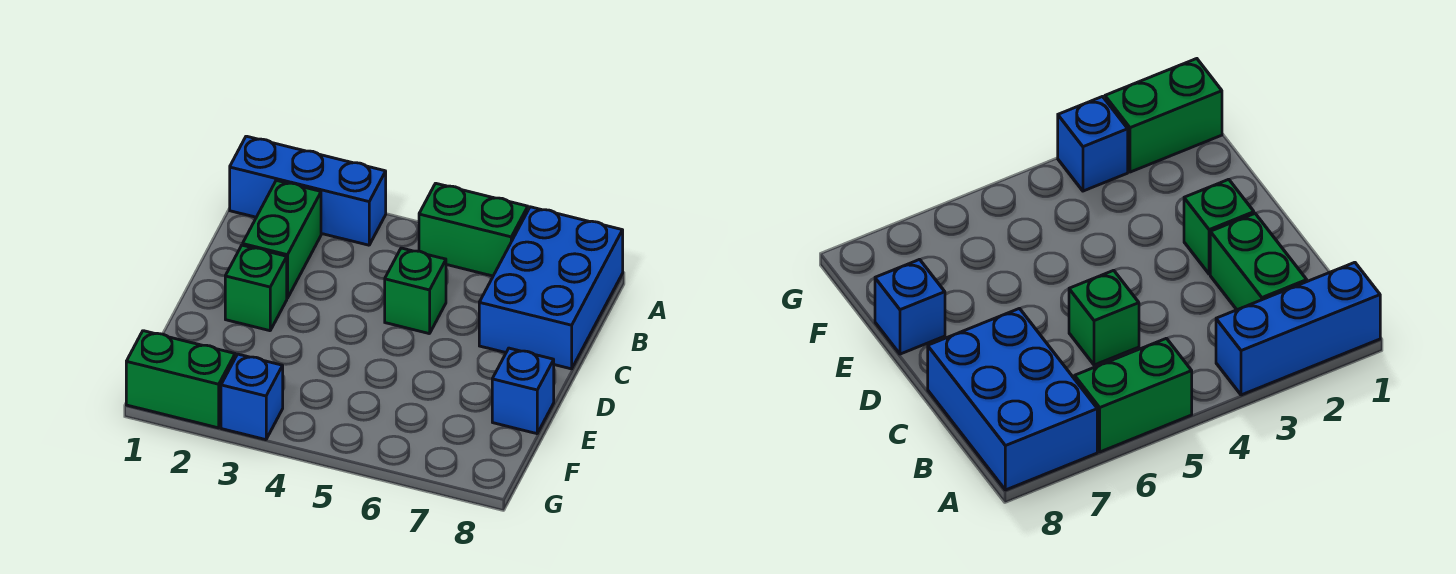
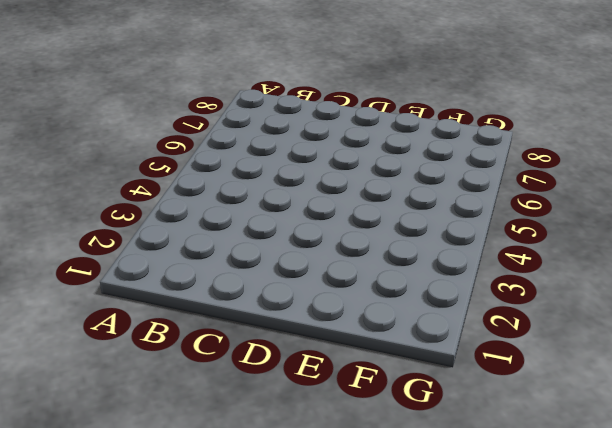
none -> blue 1x3 brick [230,136,386,245]
none -> green 1x2 brick [419,183,528,276]

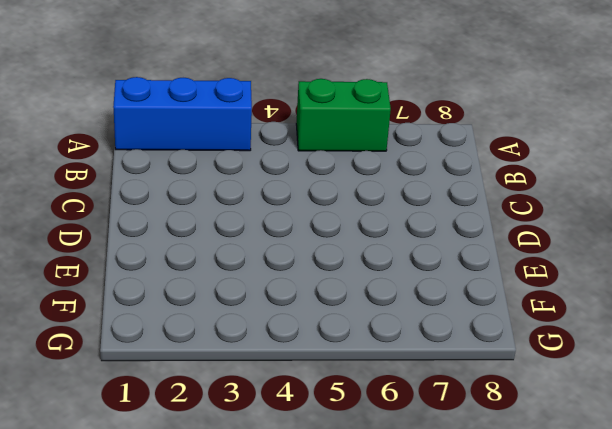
none -> blue 2x3 brick [479,207,623,369]
none -> green 1x2 brick [243,180,321,298]

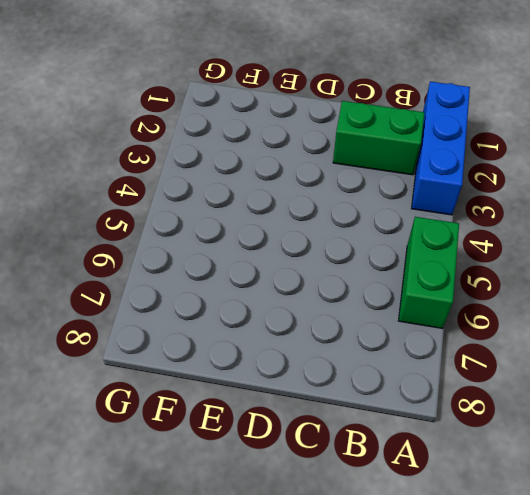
none -> blue 2x3 brick [479,207,623,369]
none -> green 1x1 brick [385,248,446,334]

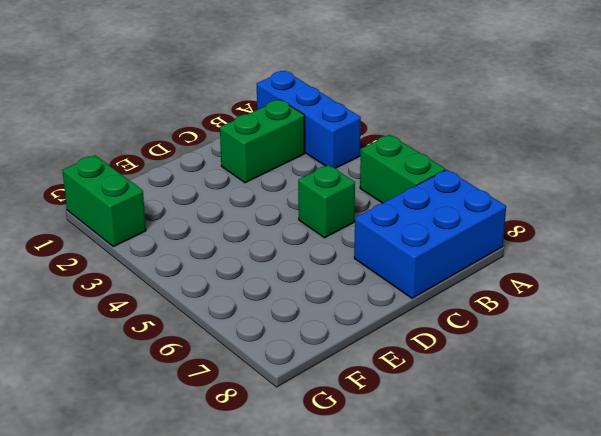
none -> green 1x1 brick [225,245,287,331]
none -> blue 1x1 brick [492,348,554,434]

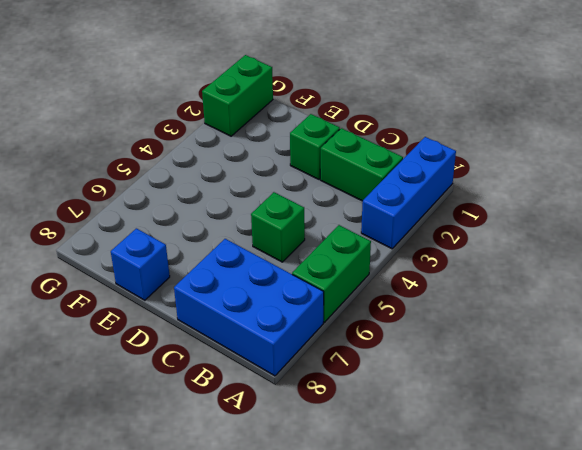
none -> blue 1x1 brick [221,354,283,440]

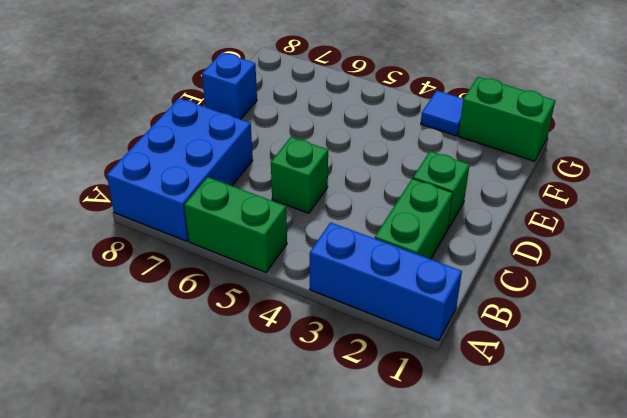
blue 1x1 tile [421,91,463,136] -> blue 1x1 brick [221,354,283,440]

